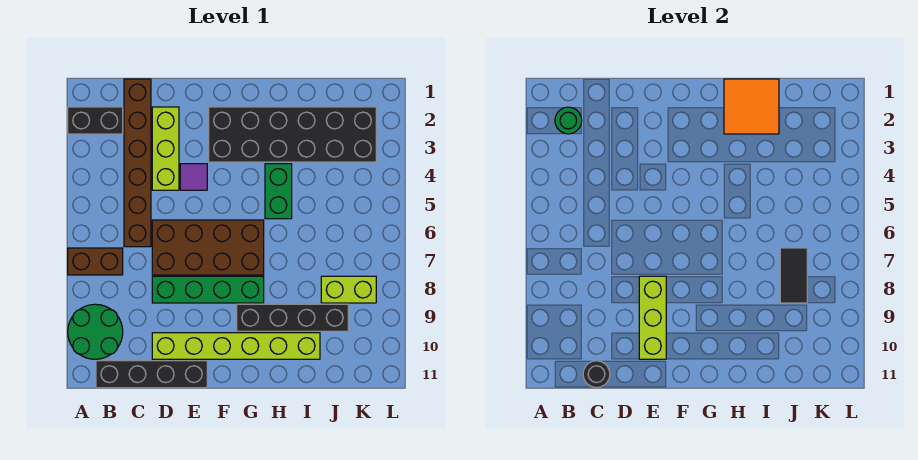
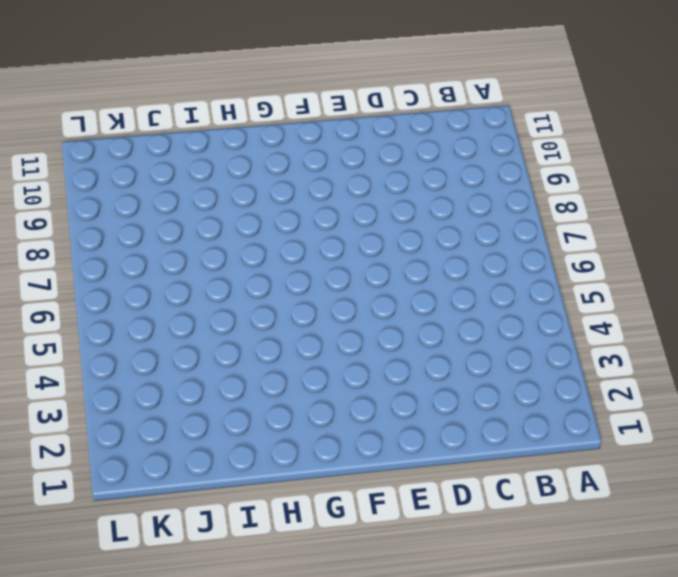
none -> black 1x2 brick [68,107,123,134]
none -> brown 1x2 brick [68,248,123,275]
none -> green 2x2 round brick [68,304,123,359]

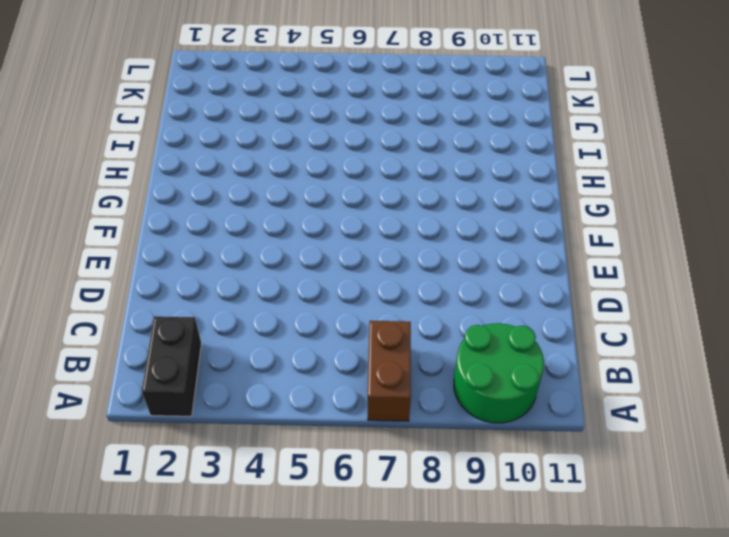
none -> black 1x4 brick [96,361,207,388]
none -> brown 1x6 brick [124,79,151,247]
none -> lime 1x3 brick [152,107,179,190]

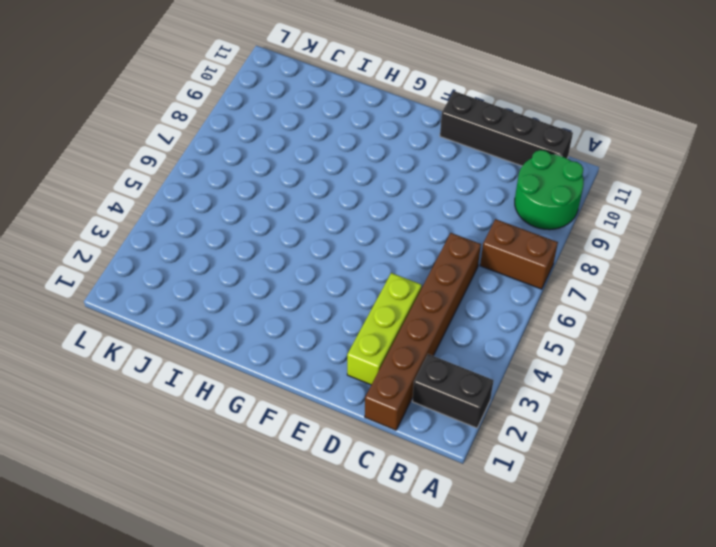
none -> brown 2x4 brick [152,220,264,275]
none -> green 1x4 brick [152,276,264,303]
none -> lime 1x6 brick [152,333,320,359]

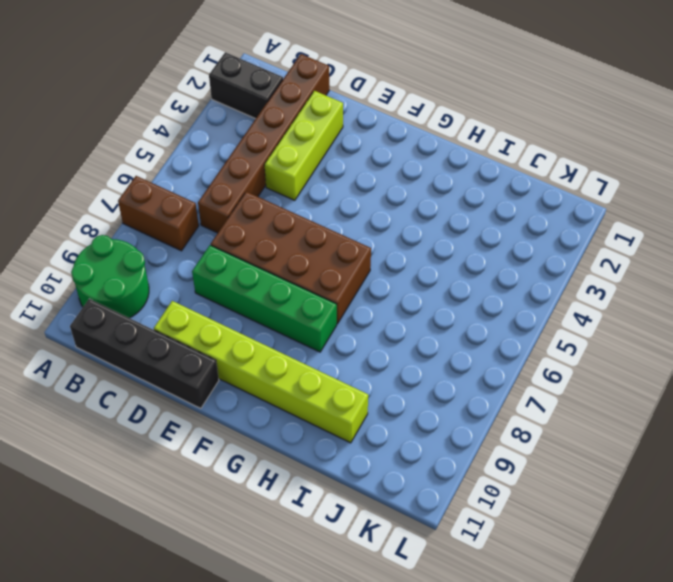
none -> purple 1x1 tile [180,164,207,190]
none -> black 2x6 brick [209,107,376,162]
none -> black 1x4 brick [237,304,348,331]

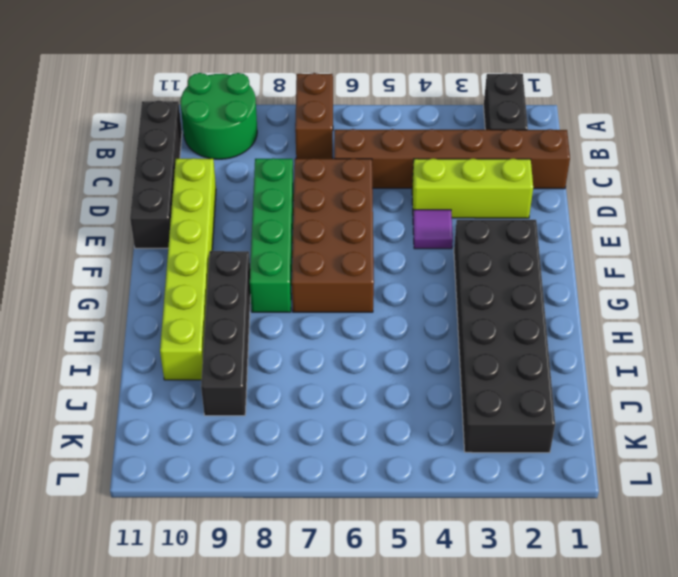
none -> green 1x2 brick [265,164,292,219]
none -> lime 1x2 brick [321,276,376,303]
none -> green 1x1 round brick [555,107,582,134]

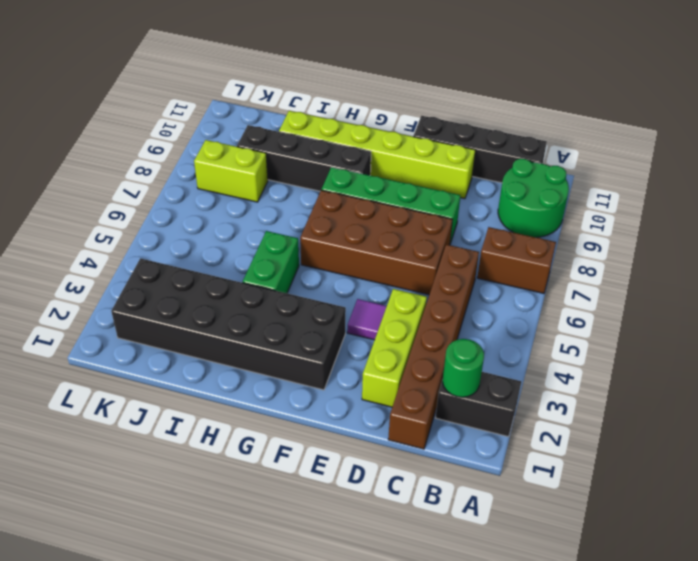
none -> black 1x1 round brick [583,361,610,388]
none -> lime 1x3 brick [639,276,666,359]
none -> orange 2x2 tile [724,79,779,134]

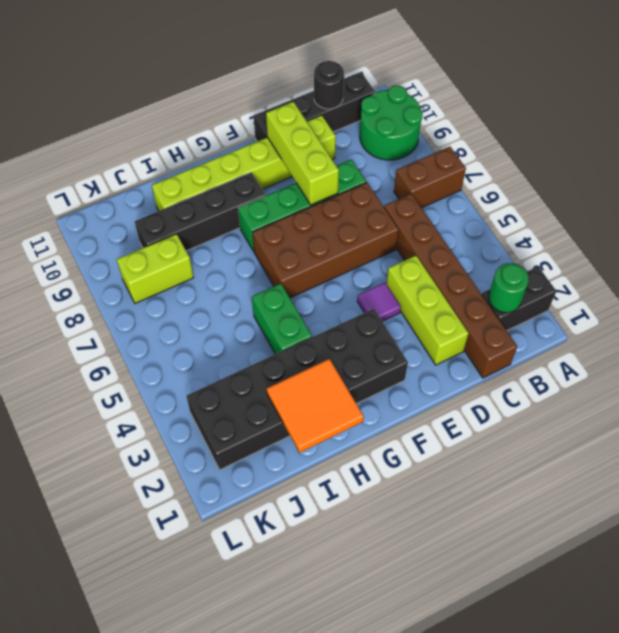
none -> black 1x2 tile [780,248,807,303]

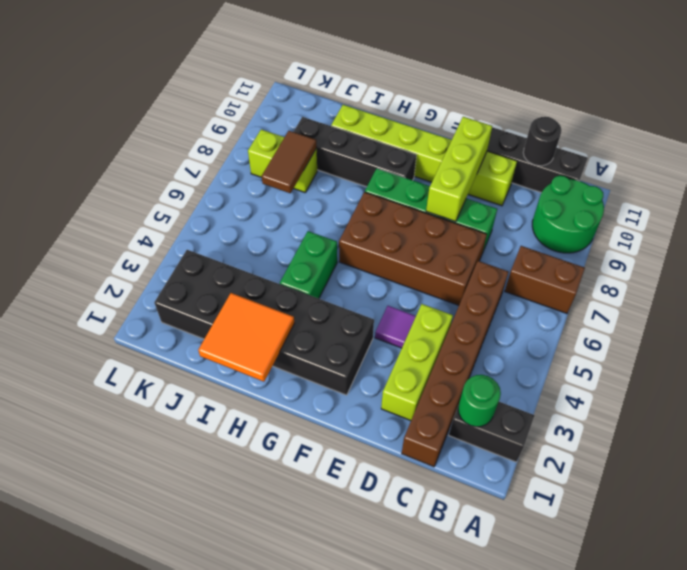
brown 1x2 tile [262,131,317,193] -> black 1x2 tile [780,248,807,303]

